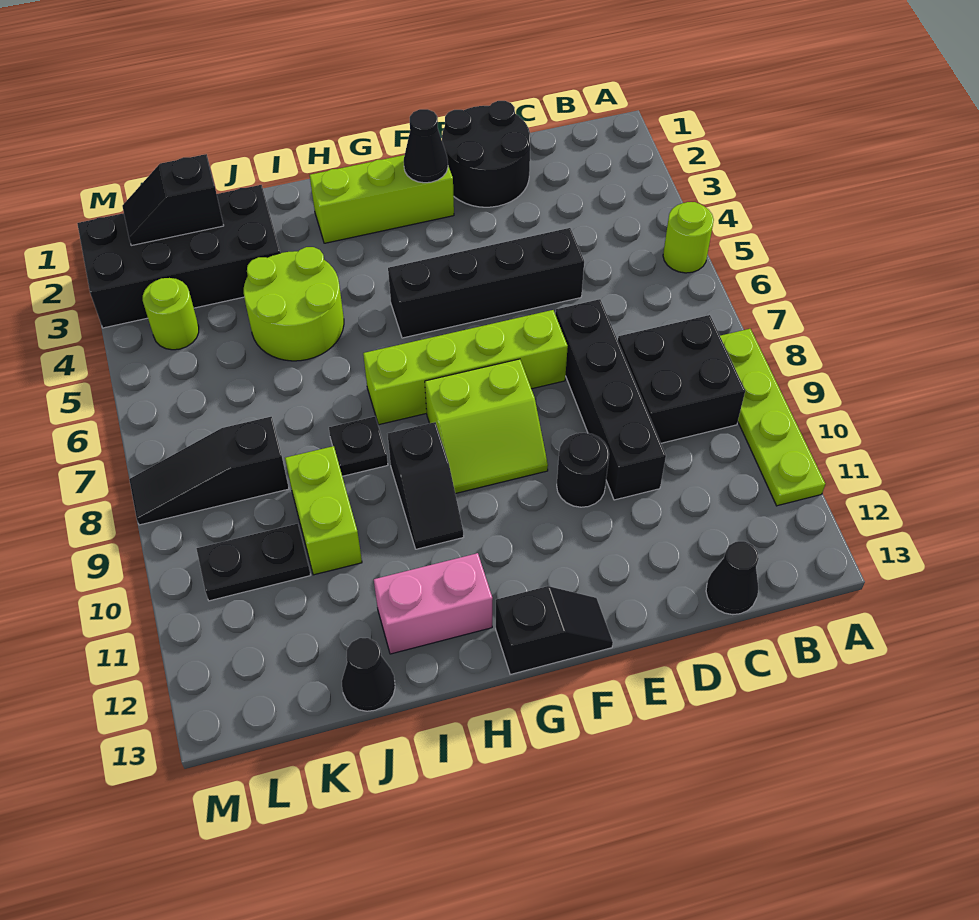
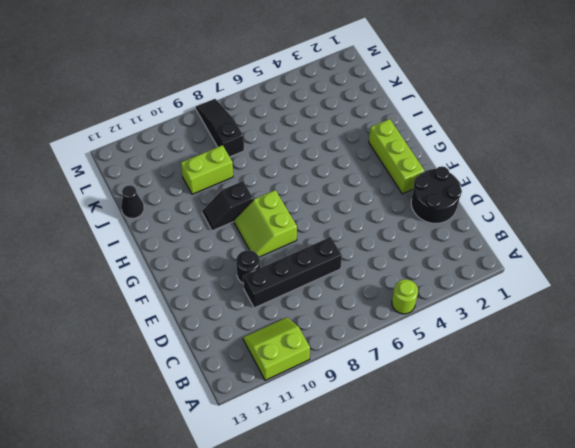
lime 2x2 slope [243,317,310,380] -> lime 1x4 plate [720,329,825,506]
none -> black 2x2 brick [618,315,745,443]
none -> black 1x1 cone [706,541,759,615]
none -> black 1x4 brick [388,228,584,338]

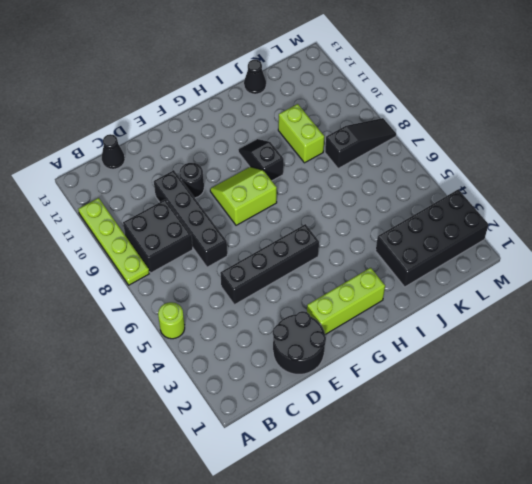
none -> lime 1x4 brick [363,310,568,425]
none -> black 1x2 slope [496,586,613,674]
none -> pink 1x2 brick [374,553,493,654]

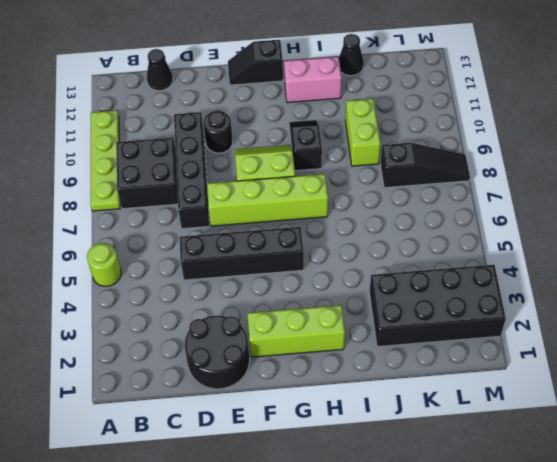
none -> lime 2x2 round brick [244,247,344,361]
none -> black 1x1 plate [329,417,388,476]
none -> black 1x2 plate [196,524,310,601]

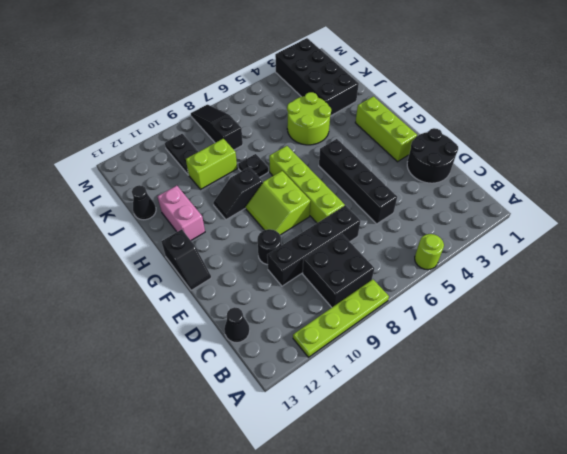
none -> lime 1x1 round brick [143,278,199,350]
none -> black 1x1 cone [404,109,448,183]
none -> black 1x2 slope [122,154,224,245]

